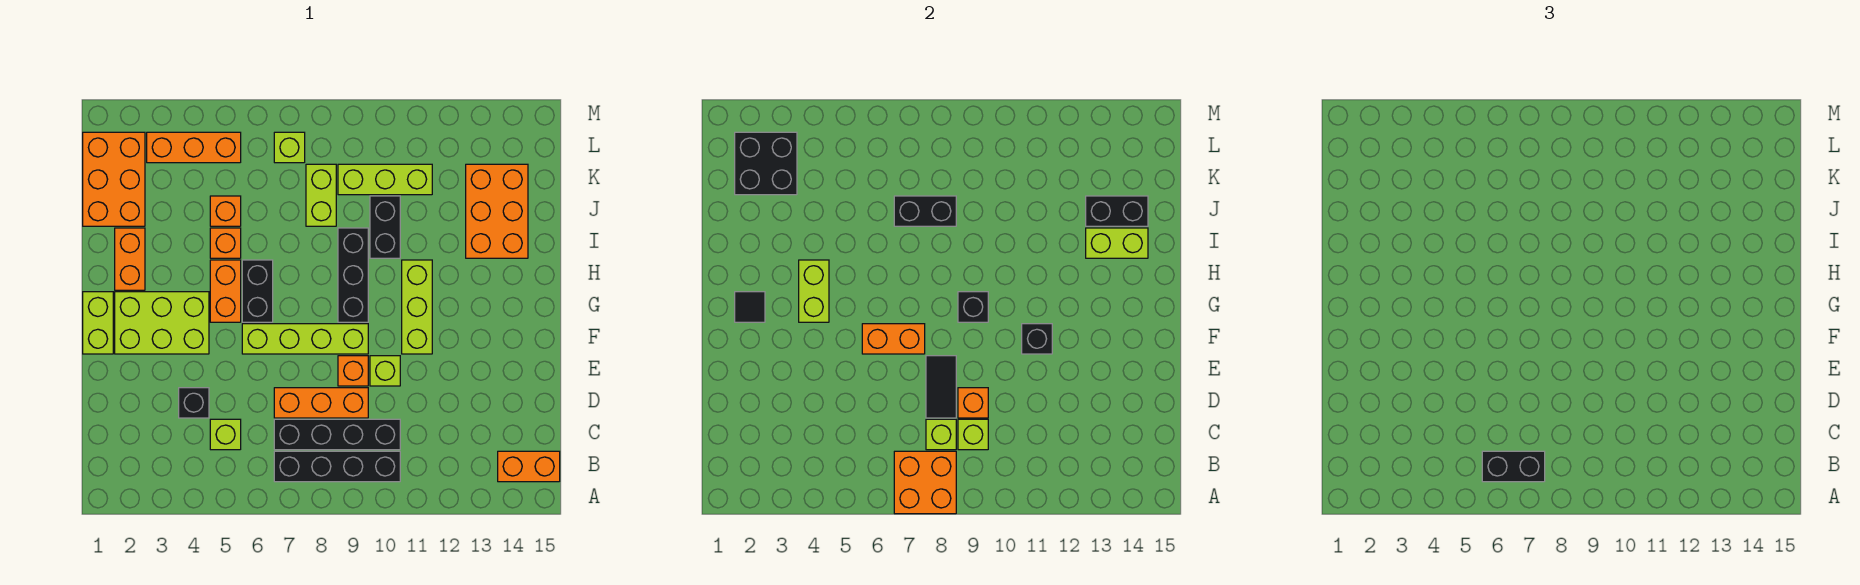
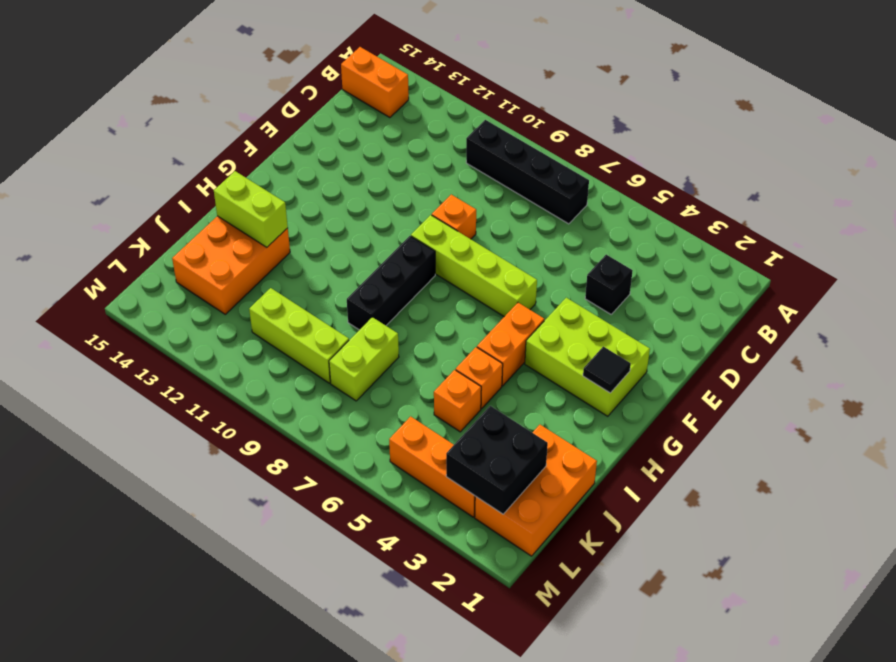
none -> lime 1x1 brick [210,419,241,450]
none -> black 1x4 brick [274,419,400,450]
none -> orange 1x3 brick [274,388,368,418]
none -> lime 1x1 brick [370,356,400,386]

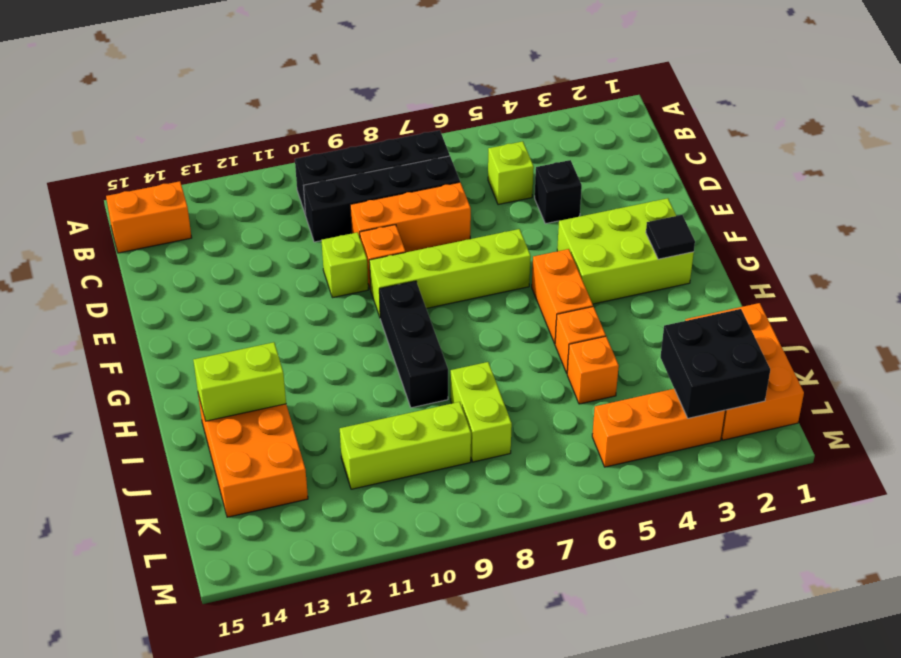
none -> lime 1x2 brick [83,292,113,354]
none -> lime 1x3 brick [402,260,432,354]
none -> black 1x2 brick [242,260,273,322]
none -> orange 1x2 brick [115,228,145,290]

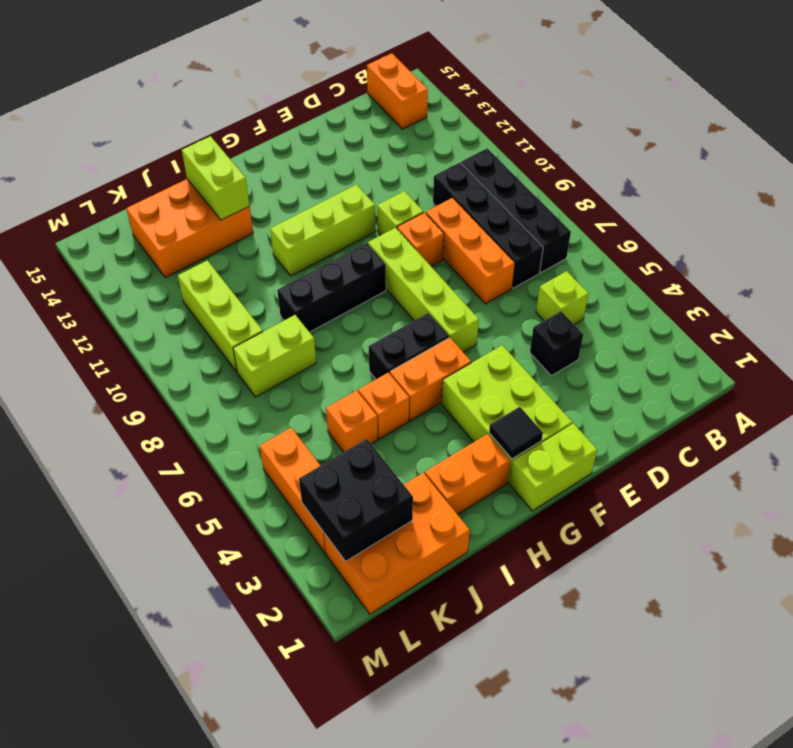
none -> black 1x2 brick [370,196,400,258]
none -> lime 1x1 brick [274,132,305,163]
none -> orange 2x2 brick [894,451,956,514]
none -> lime 1x1 brick [926,419,956,450]

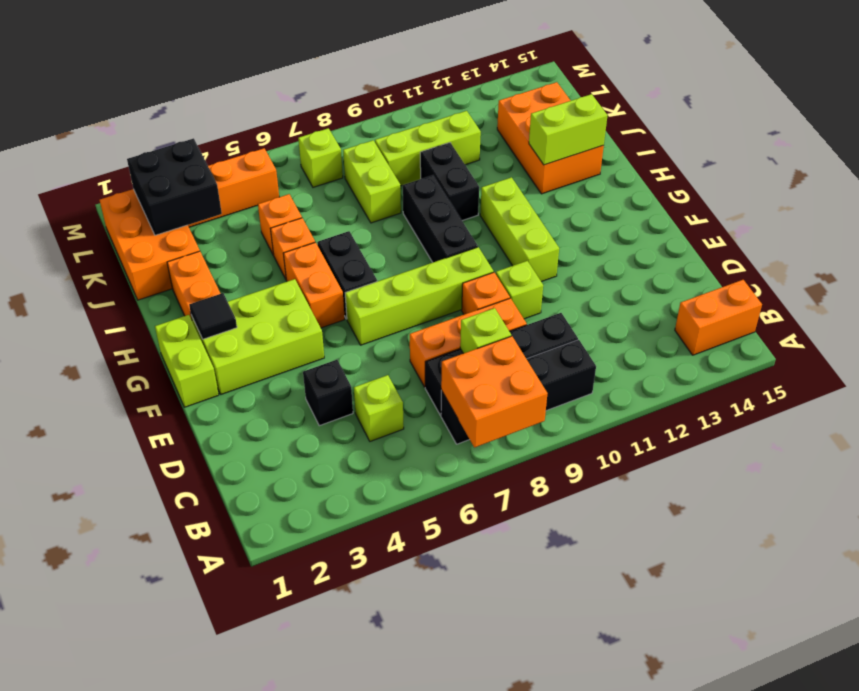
none -> lime 1x1 brick [958,419,988,450]
none -> black 1x2 tile [926,356,956,418]
none -> orange 1x1 brick [958,388,988,418]
none -> orange 1x2 brick [862,324,925,354]

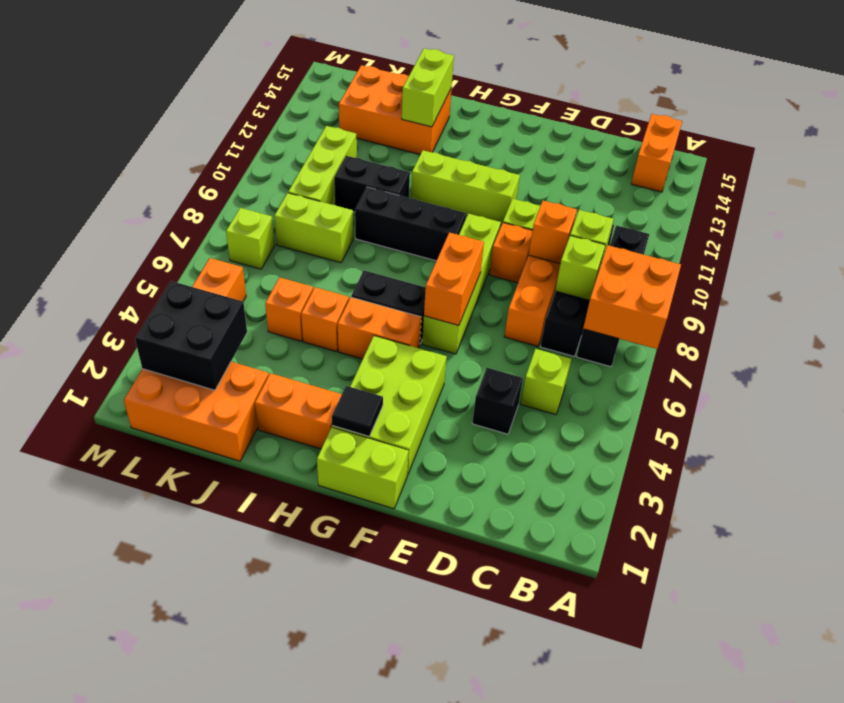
none -> black 1x2 tile [926,356,956,418]
none -> black 1x1 brick [1022,324,1052,354]
none -> lime 1x2 brick [799,260,829,322]
none -> black 1x1 brick [958,292,988,322]

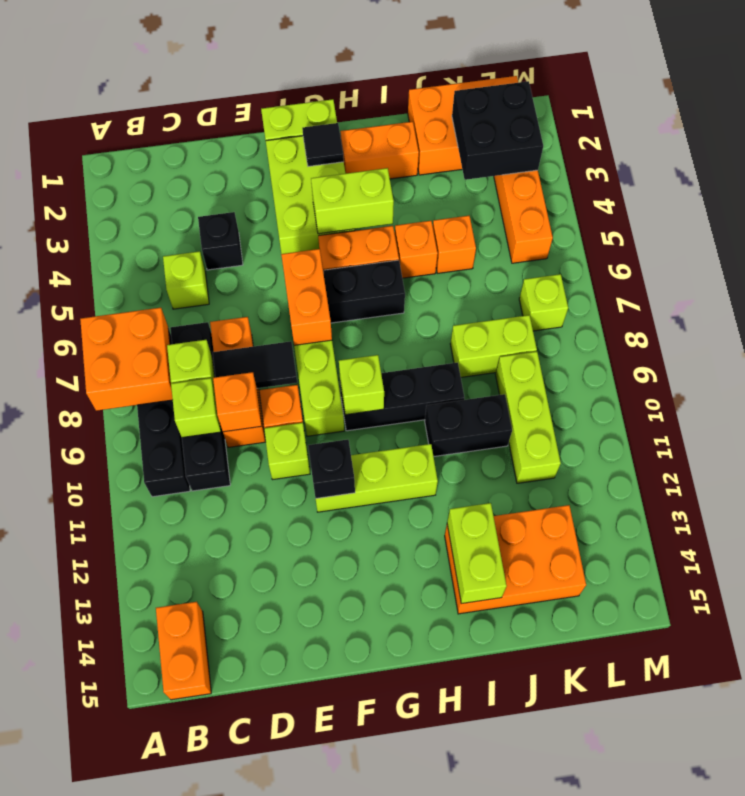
lime 1x1 brick [339,355,384,415] -> black 1x1 brick [958,292,988,322]
none -> black 1x2 brick [894,196,956,226]
none -> black 1x2 brick [1086,196,1148,226]
none -> black 1x2 brick [1482,451,1545,482]

